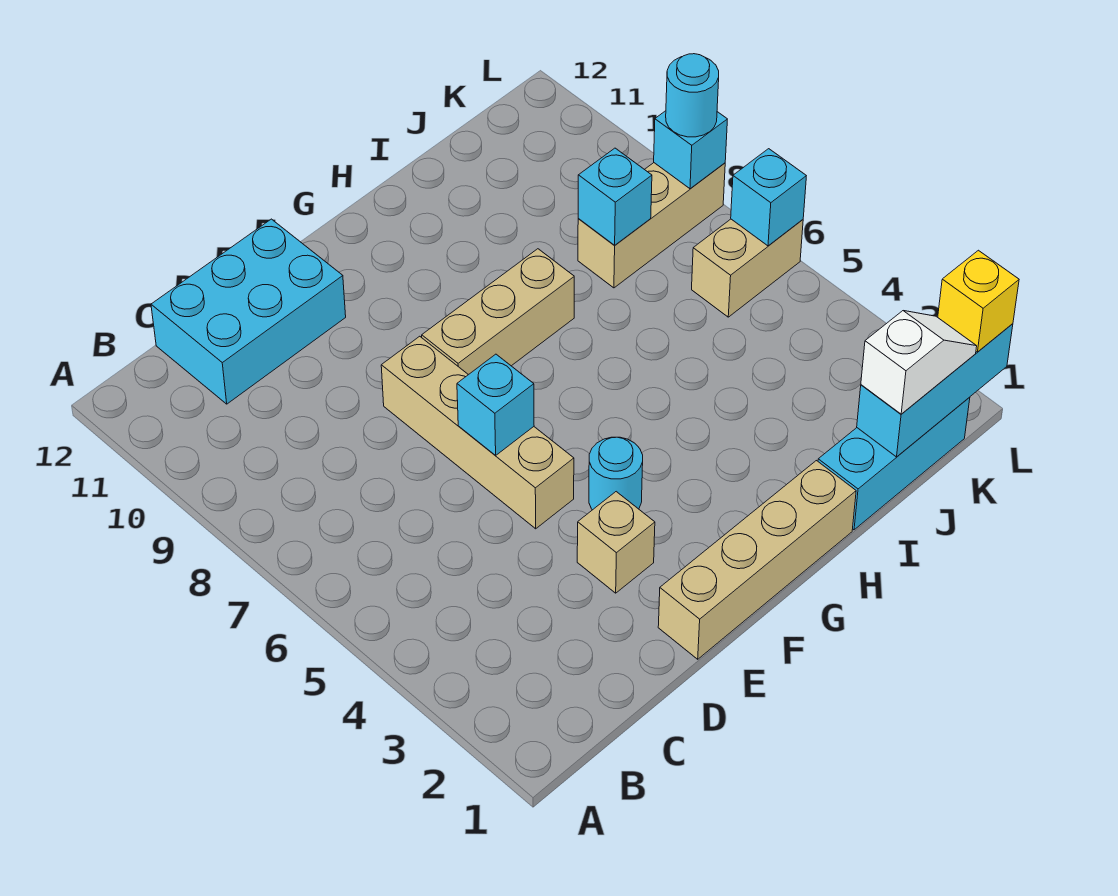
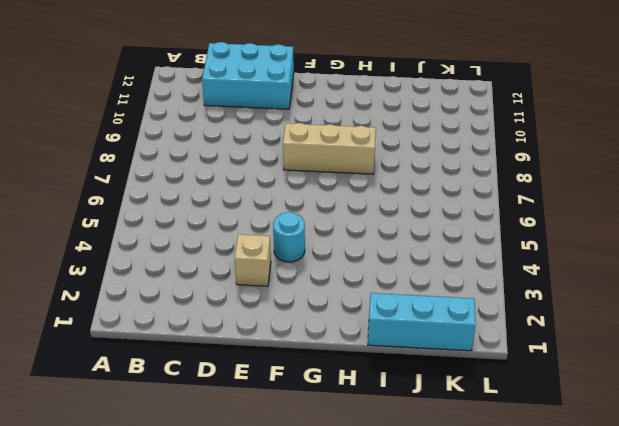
none -> tan 1x4 brick [658,461,856,659]
none -> tan 1x4 brick [381,336,574,529]
none -> tan 1x3 brick [578,163,725,288]

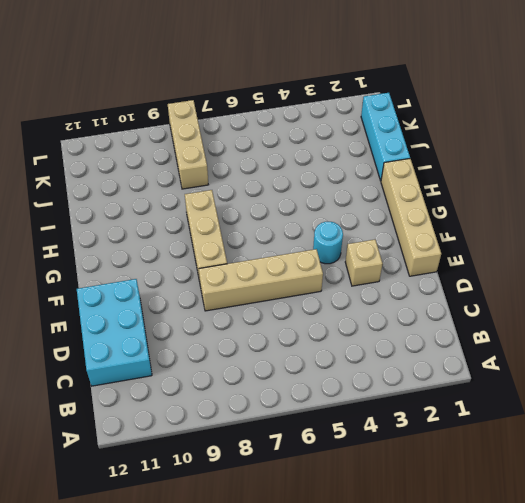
none -> tan 1x2 brick [692,219,803,317]
none -> cyan 1x1 brick [457,354,534,456]
none -> cyan 1x3 brick [857,324,1013,457]

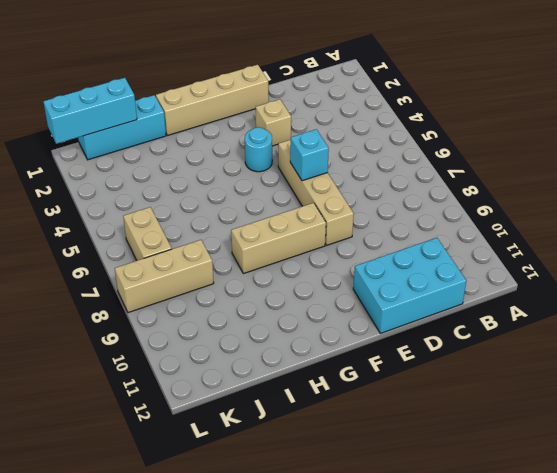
tan 1x2 brick [123,207,172,260] -> tan 1x2 brick turned to [692,219,803,317]
none -> cyan 1x1 brick [578,148,652,245]
none -> cyan 1x1 brick [731,149,806,246]
none -> cyan 1x1 brick [654,111,727,189]

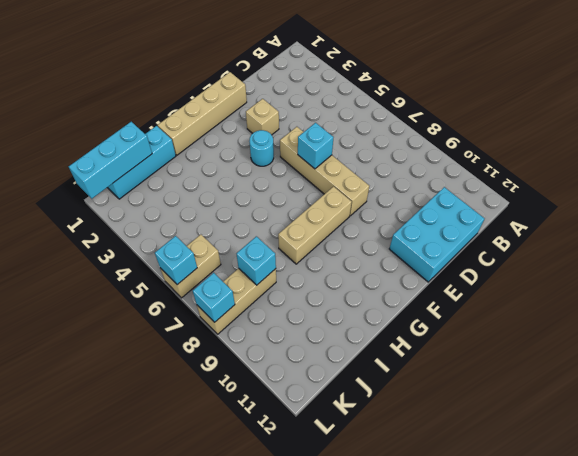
none -> white 1x2 slope [861,311,977,414]
none -> yellow 1x1 brick [938,250,1019,352]
none -> cyan 1x1 round brick [666,54,719,137]

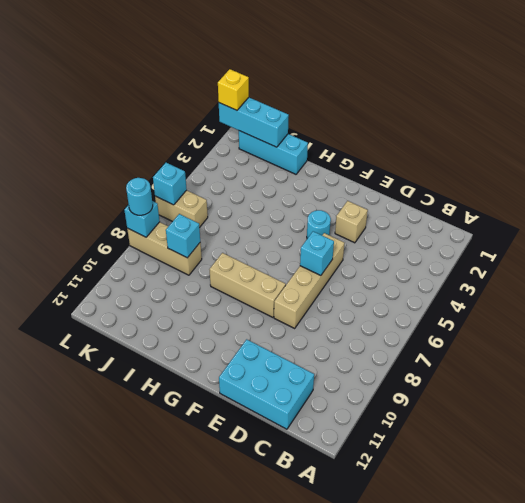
none -> tan 1x4 brick [658,461,856,659]
none -> white 1x2 slope [861,311,977,414]

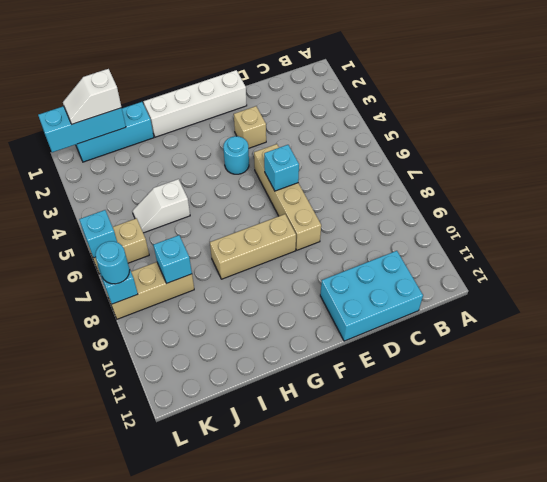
white 1x4 brick [143,70,247,137] -> tan 1x4 brick [658,461,856,659]
white 1x2 slope [132,179,190,233] -> none
none -> yellow 1x1 brick [938,250,1019,352]

